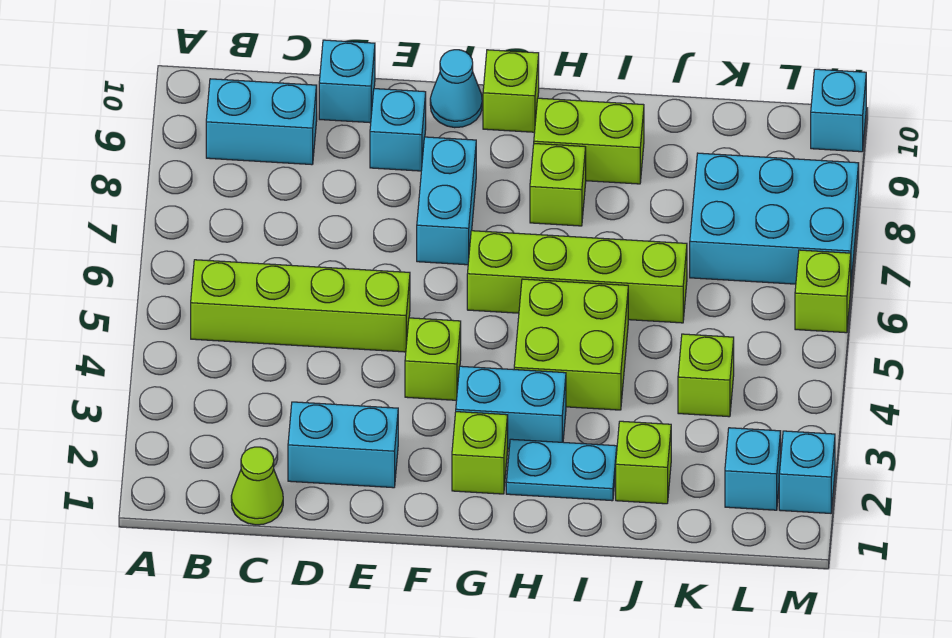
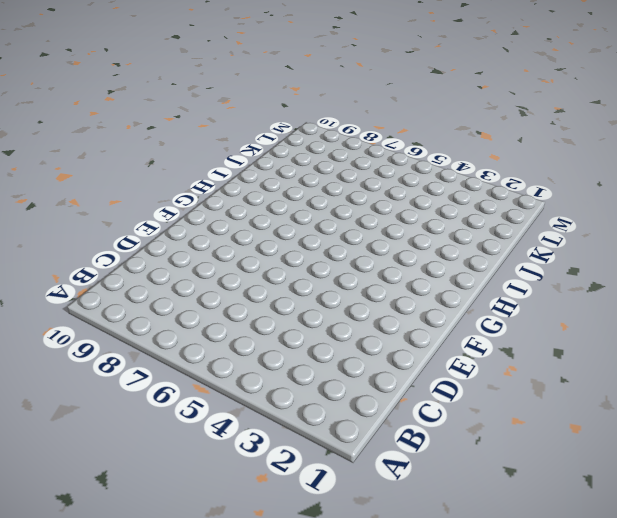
none -> lime 1x4 brick [191,260,410,352]
none -> cyan 1x2 brick [206,79,317,165]
none -> lime 1x1 cone [231,447,283,525]

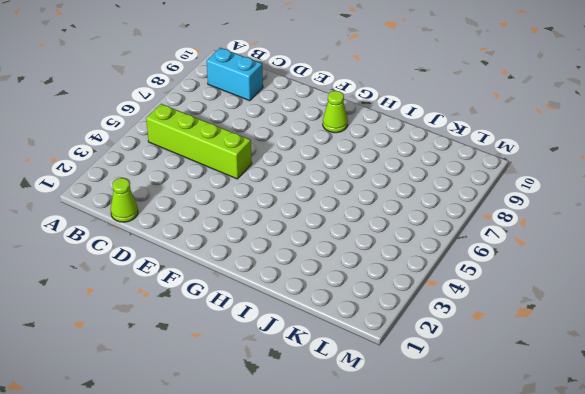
lime 1x1 cone [323,91,348,133] -> none
none -> cyan 1x2 brick [288,402,398,488]
none -> cyan 1x1 brick [319,40,375,123]
none -> cyan 1x1 brick [370,89,426,171]

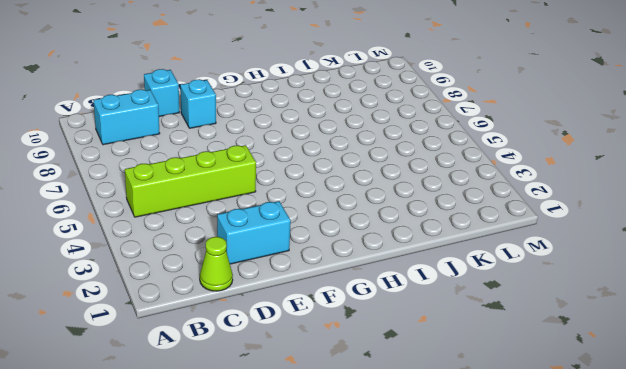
none -> lime 1x1 brick [405,318,461,400]
none -> cyan 1x2 brick [417,137,476,265]
none -> cyan 1x1 cone [430,50,482,128]

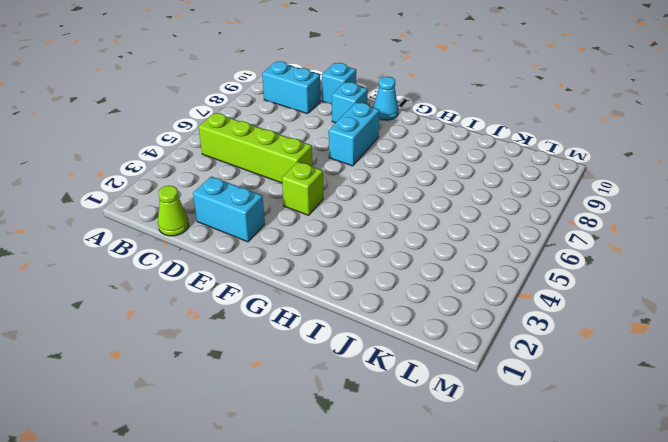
none -> lime 1x1 brick [452,412,508,494]
none -> cyan 1x2 brick [456,366,566,449]
none -> lime 1x4 brick [467,231,687,323]

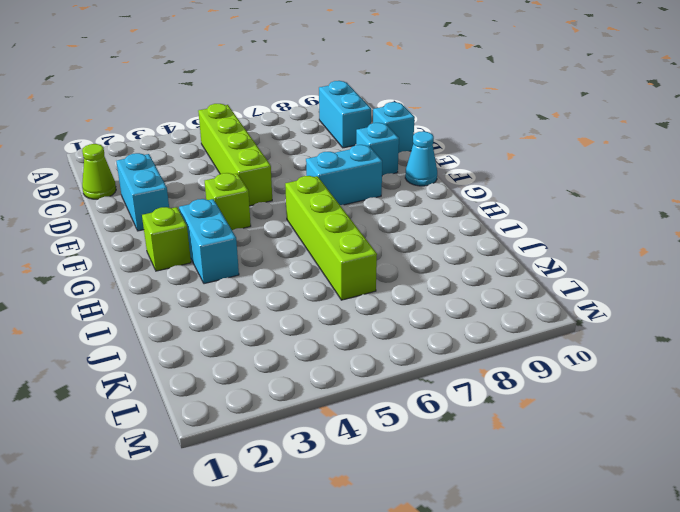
none -> lime 1x1 brick [483,50,539,132]
none -> cyan 1x2 plate [506,439,617,501]
none -> lime 2x2 brick [514,279,628,410]

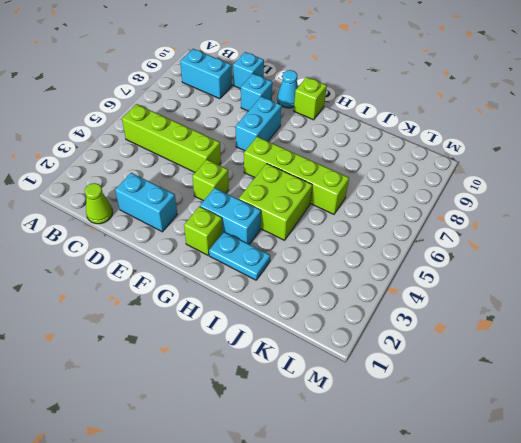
none -> lime 1x1 brick [530,144,586,226]
none -> lime 1x2 brick [534,98,644,184]
none -> lime 1x1 brick [616,421,671,504]

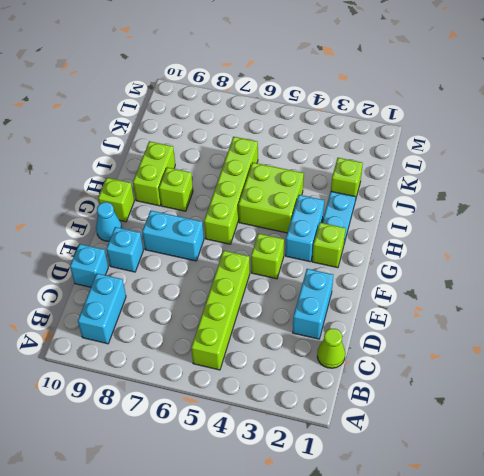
none -> lime 1x1 brick [678,334,734,417]
none -> cyan 2x3 brick [690,153,859,284]
none -> cyan 1x1 brick [725,428,781,510]

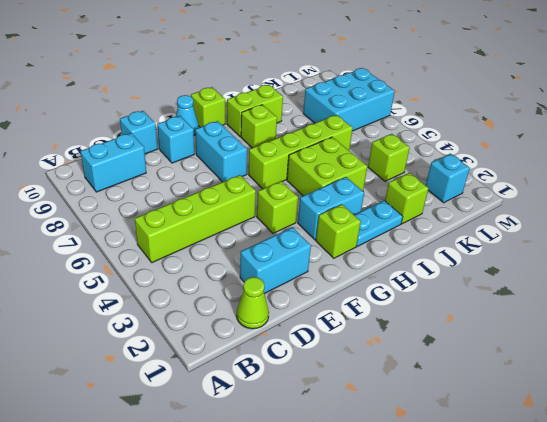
none -> cyan 1x1 brick [779,431,835,513]
none -> lime 1x1 brick [795,250,851,333]
none -> cyan 1x1 brick [811,69,866,152]

